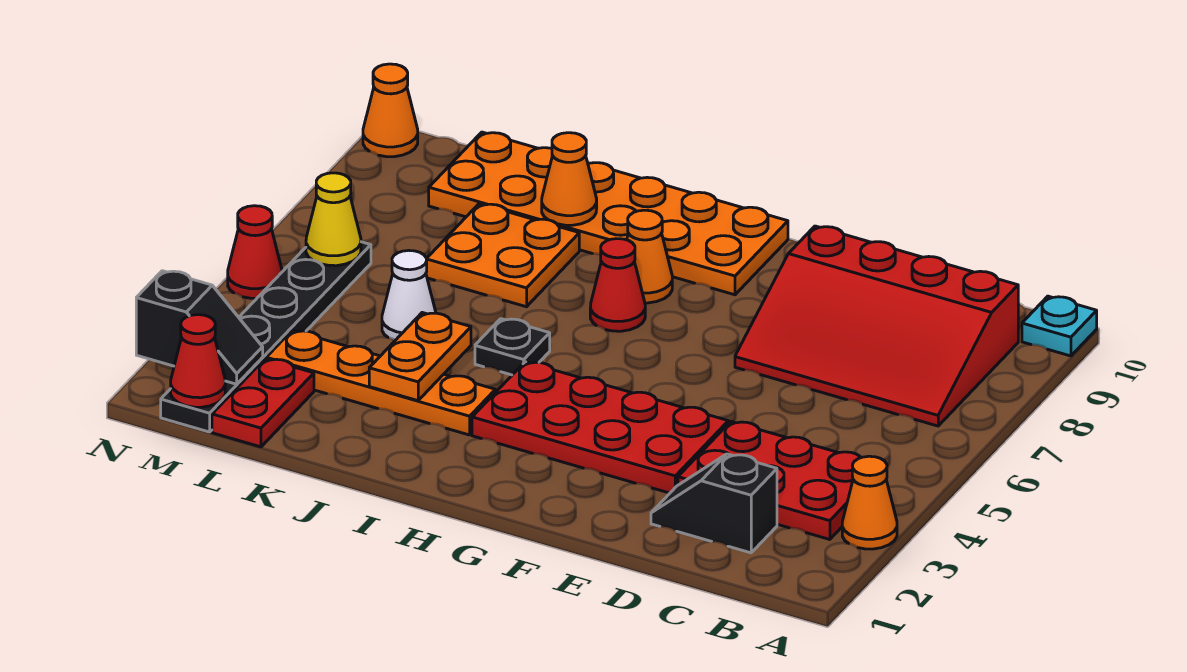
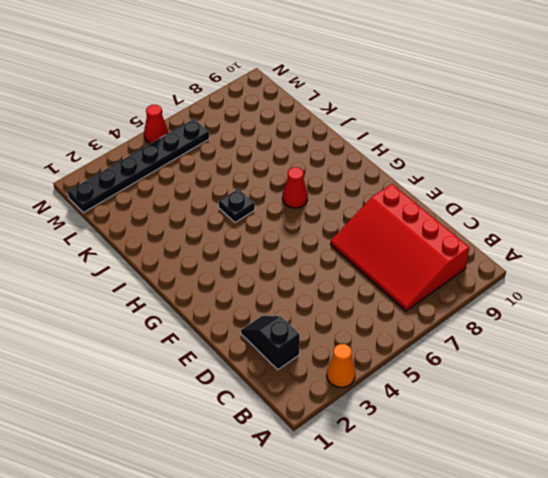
none -> cyan 1x1 plate [1022,296,1097,356]
none -> red 2x3 plate [678,422,861,539]
none -> red 2x4 plate [472,362,728,493]

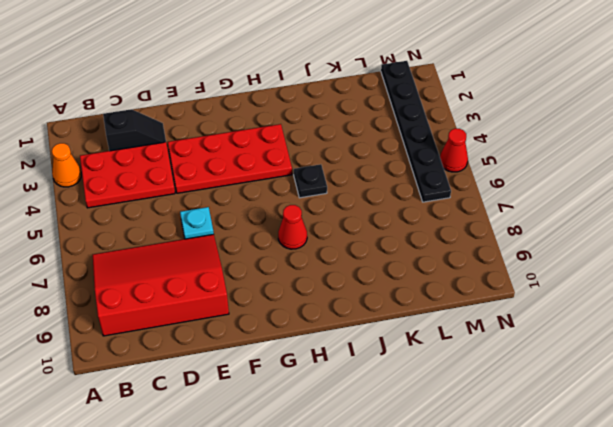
cyan 1x1 plate [180,207,214,239] -> cyan 1x1 plate moved to [1022,296,1097,356]
none -> orange 2x6 plate [429,132,788,295]
none -> orange 1x1 cone [627,210,672,303]
none -> orange 1x4 plate [266,330,495,435]

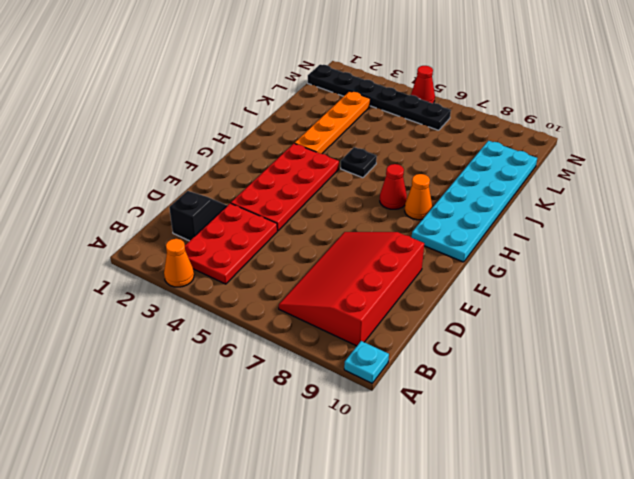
cyan 2x6 plate [412,141,537,262] -> orange 2x6 plate [429,132,788,295]
none -> orange 2x2 plate [426,204,579,307]
none -> white 1x1 cone [382,250,436,340]
none -> red 1x2 plate [212,359,314,447]

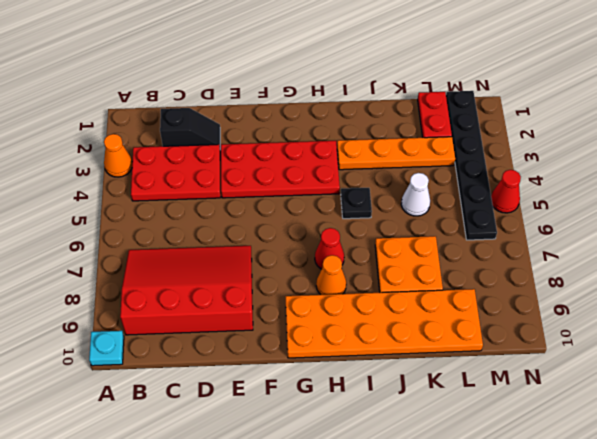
none -> orange 1x1 cone [363,64,418,157]
none -> orange 1x2 plate [369,313,471,401]
none -> orange 1x1 cone [542,133,597,225]

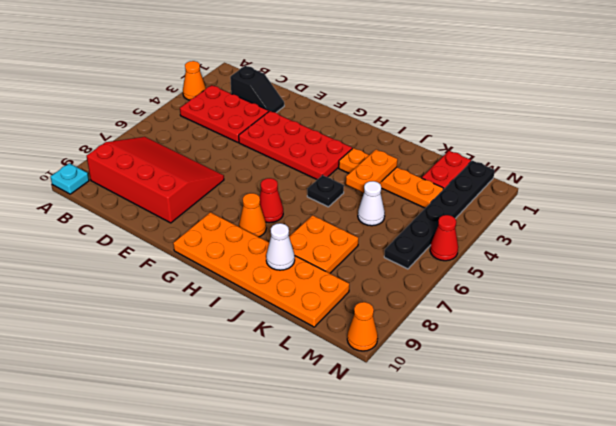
white 1x1 cone [266,223,295,270] -> orange 1x1 cone [542,133,597,225]
none -> red 1x1 cone [171,315,225,407]
none -> black 1x2 slope [136,271,263,384]
none -> yellow 1x1 cone [306,173,361,266]

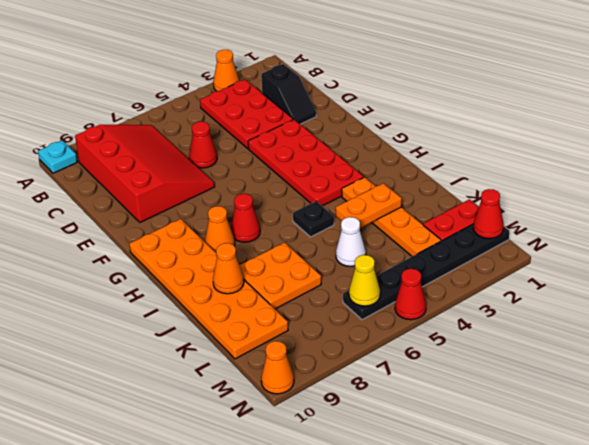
red 1x1 cone [189,122,217,168] -> none
none -> black 1x2 slope [136,271,263,384]

